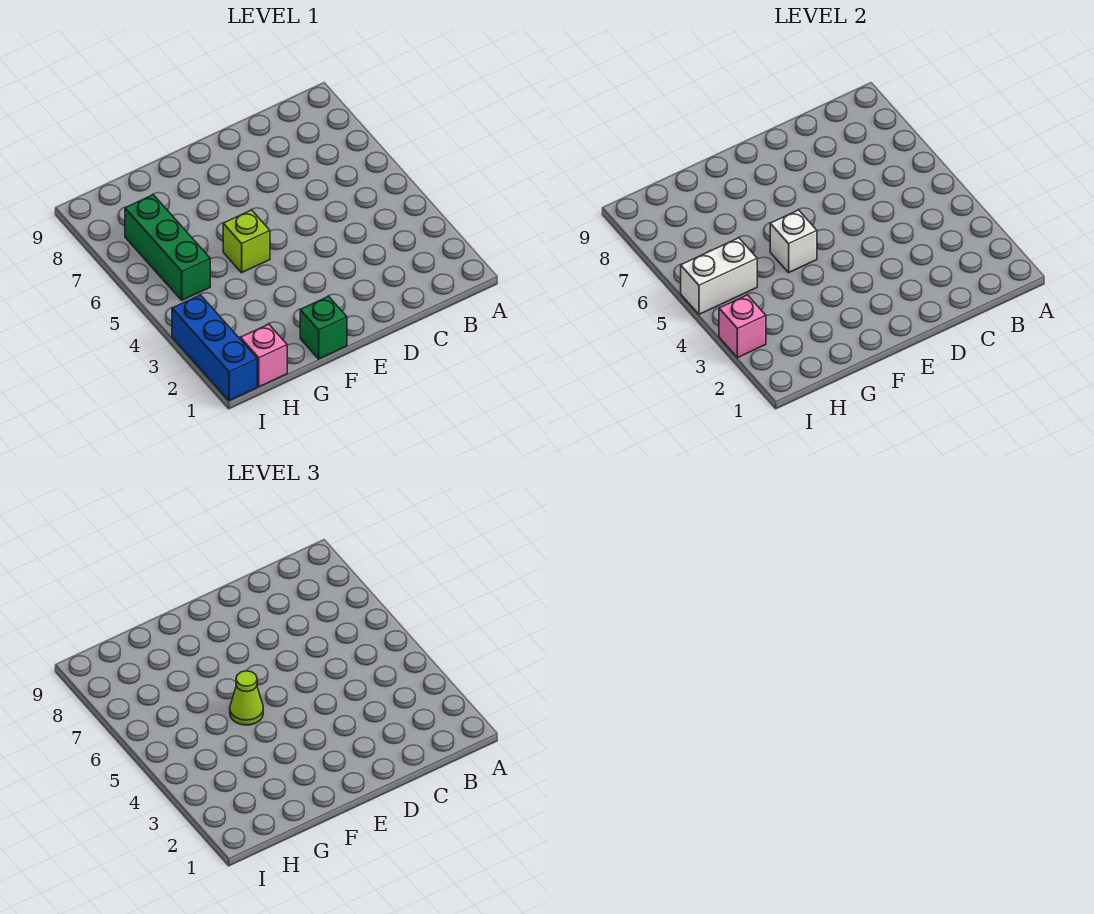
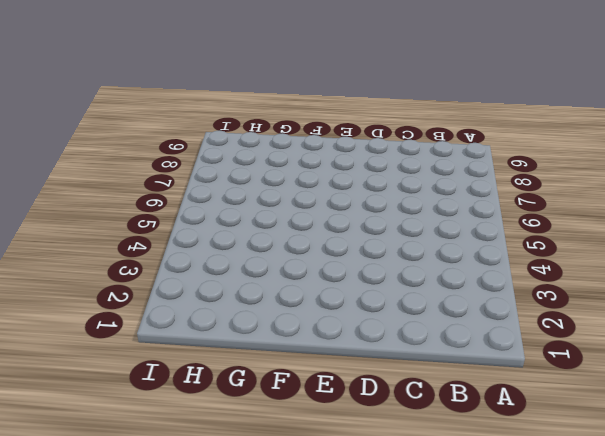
none -> green 1x1 brick [300,296,347,359]
none -> lime 1x1 brick [223,210,270,273]

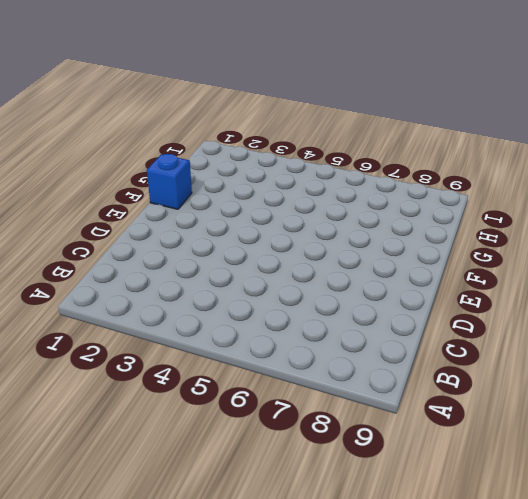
blue 1x1 brick [147,154,192,209] -> green 1x1 brick [300,296,347,359]
none -> lime 1x1 brick [223,210,270,273]
none -> pink 1x1 brick [240,324,287,387]

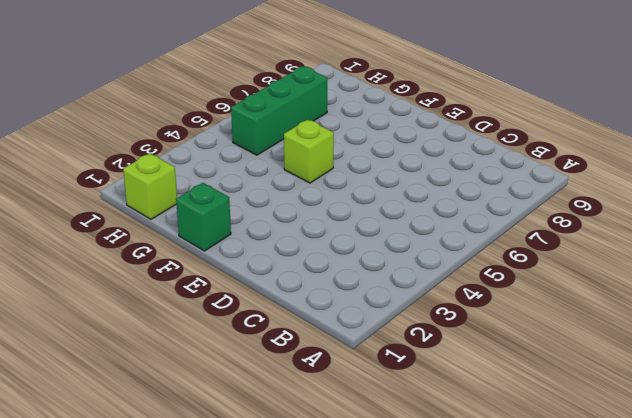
lime 1x1 brick [123,153,177,219] -> pink 1x1 brick [240,324,287,387]
none -> blue 1x3 brick [172,295,257,401]
none -> white 1x1 brick [770,210,817,273]

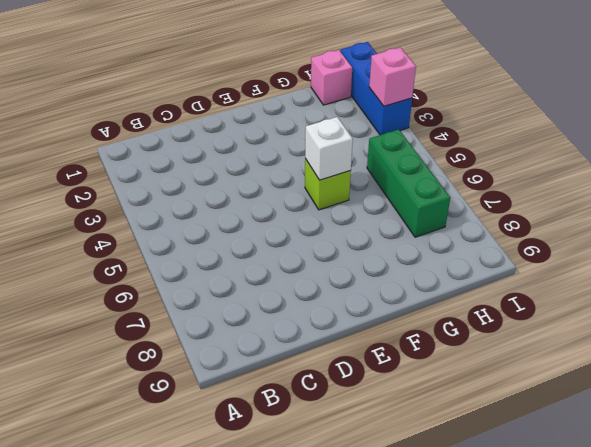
none -> green 1x1 brick [300,296,347,359]
none -> white 1x2 brick [681,238,757,314]

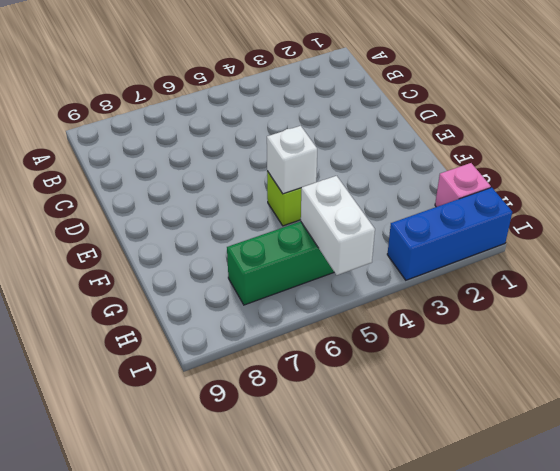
none -> green 1x1 brick [300,296,347,359]
none -> pink 1x1 brick [719,295,766,358]

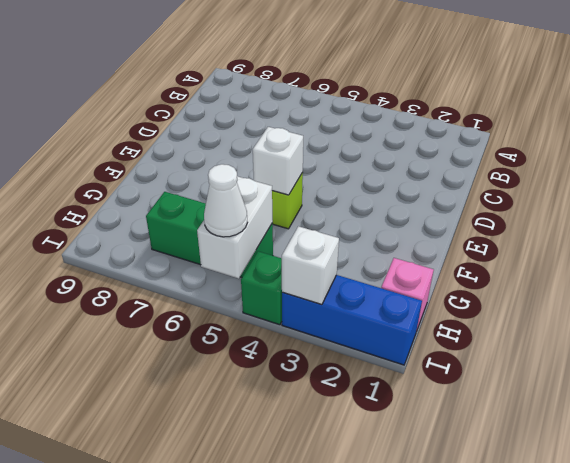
white 1x1 brick [282,226,339,304] -> pink 1x1 brick [719,295,766,358]
green 1x1 brick [241,251,282,325] -> green 1x1 brick moved to [300,296,347,359]
white 1x1 cone [204,164,247,237] -> none
none -> lime 1x1 cone [230,671,263,725]

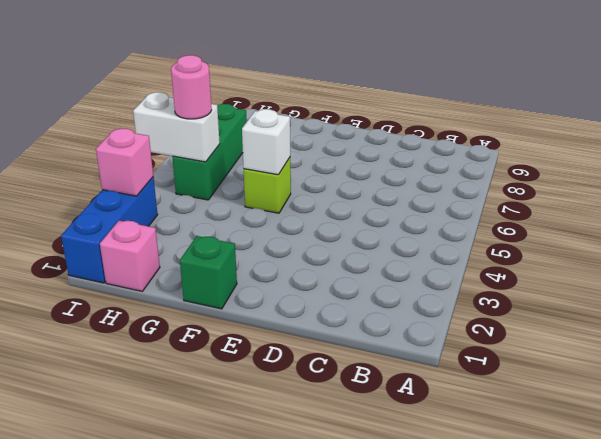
pink 1x1 round brick [171,55,212,119] -> none
none -> lime 1x1 cone [230,671,263,725]

